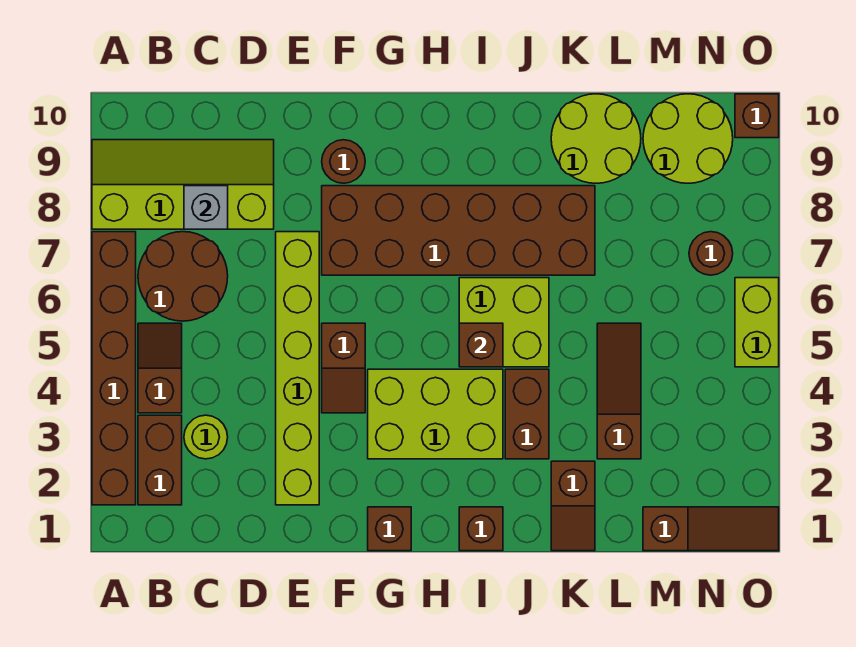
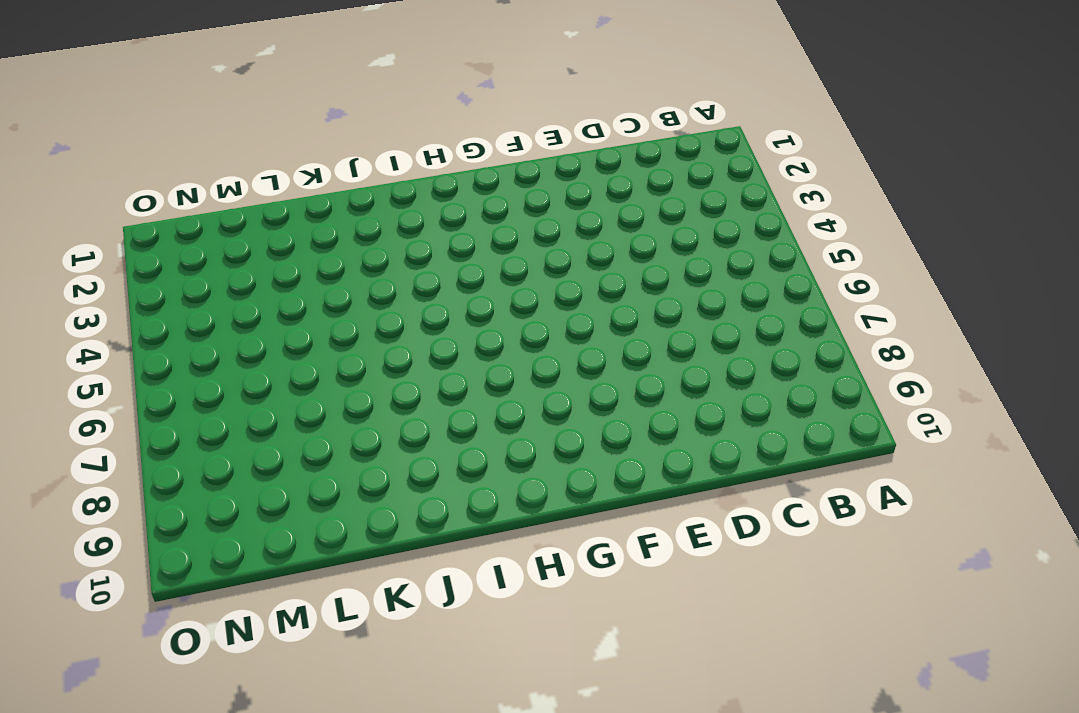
none -> brown 1x6 brick [92,232,136,505]
none -> lime 2x4 slope [92,140,274,229]
none -> brown 1x2 brick [138,415,182,505]

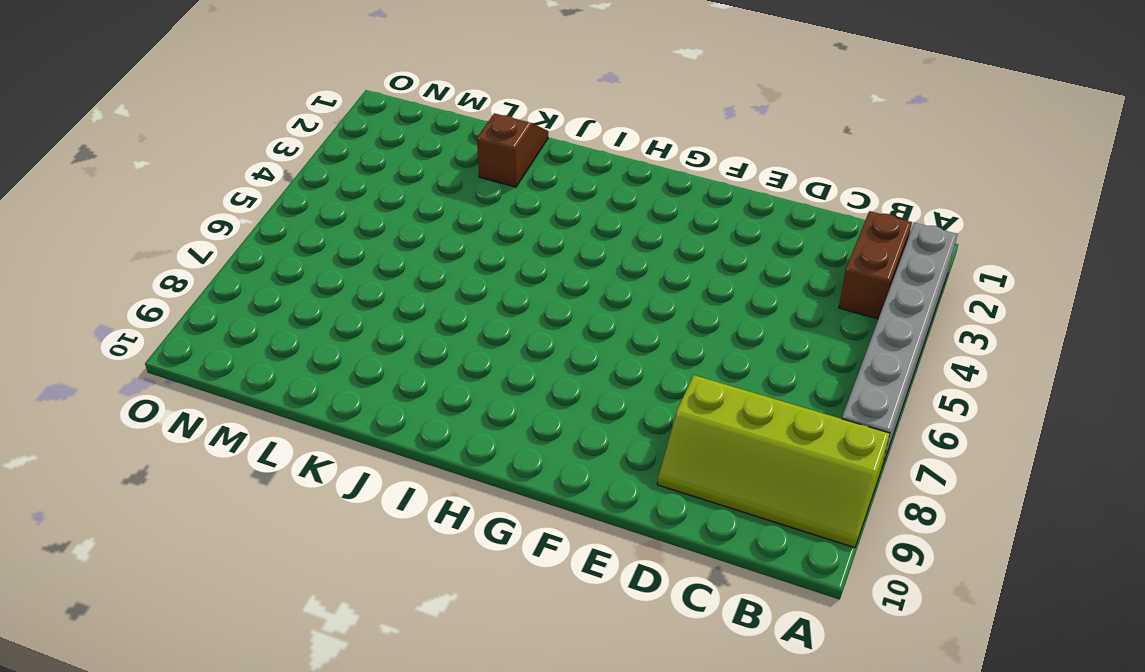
grey 1x6 brick [842,223,958,466] -> brown 1x6 brick [92,232,136,505]
none -> brown 1x2 slope [138,323,182,413]
none -> brown 2x2 round brick [138,232,228,321]
none -> lime 1x1 round brick [184,415,228,459]

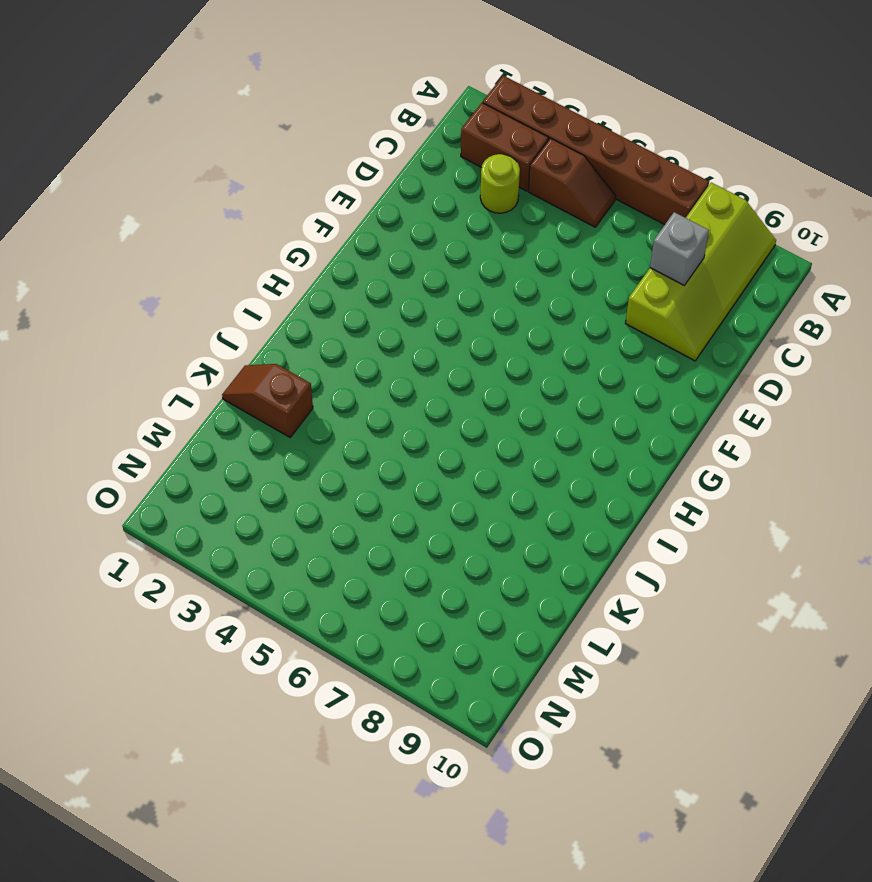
none -> brown 2x2 round brick [138,232,228,321]
none -> lime 1x6 brick [276,232,319,505]
none -> brown 1x2 slope [322,323,365,413]

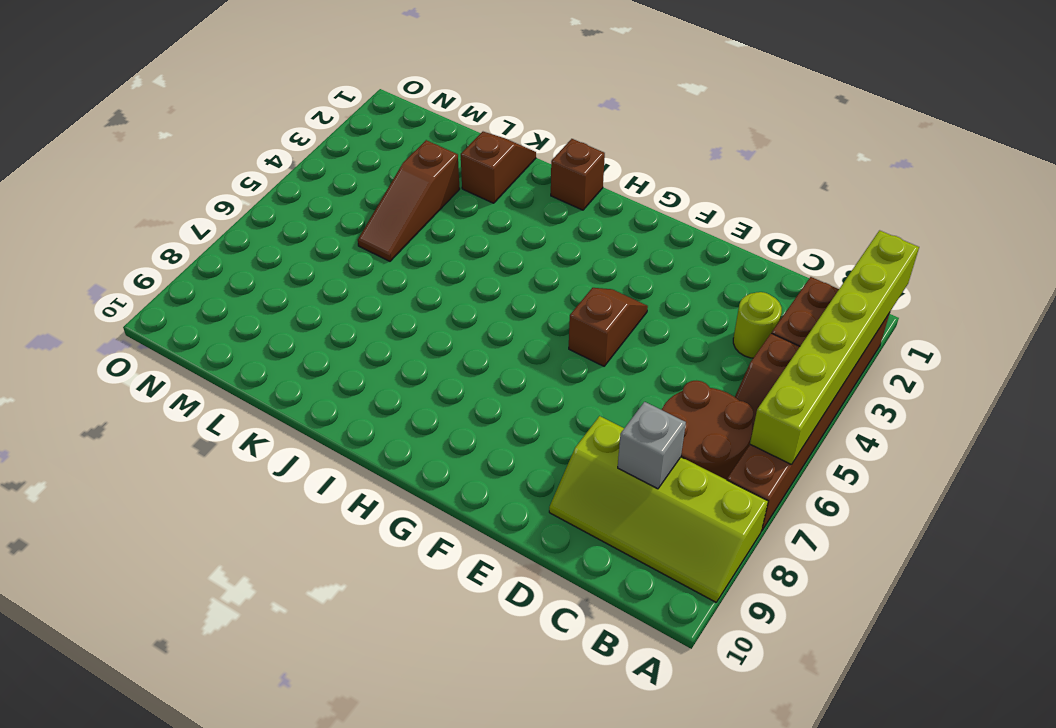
lime 1x6 brick [750,230,919,465] -> lime 1x6 brick moved to [276,232,319,505]
none -> brown 2x6 brick [322,186,595,275]
none -> brown 1x1 round brick [322,140,365,183]
none -> brown 1x1 brick [368,507,411,551]

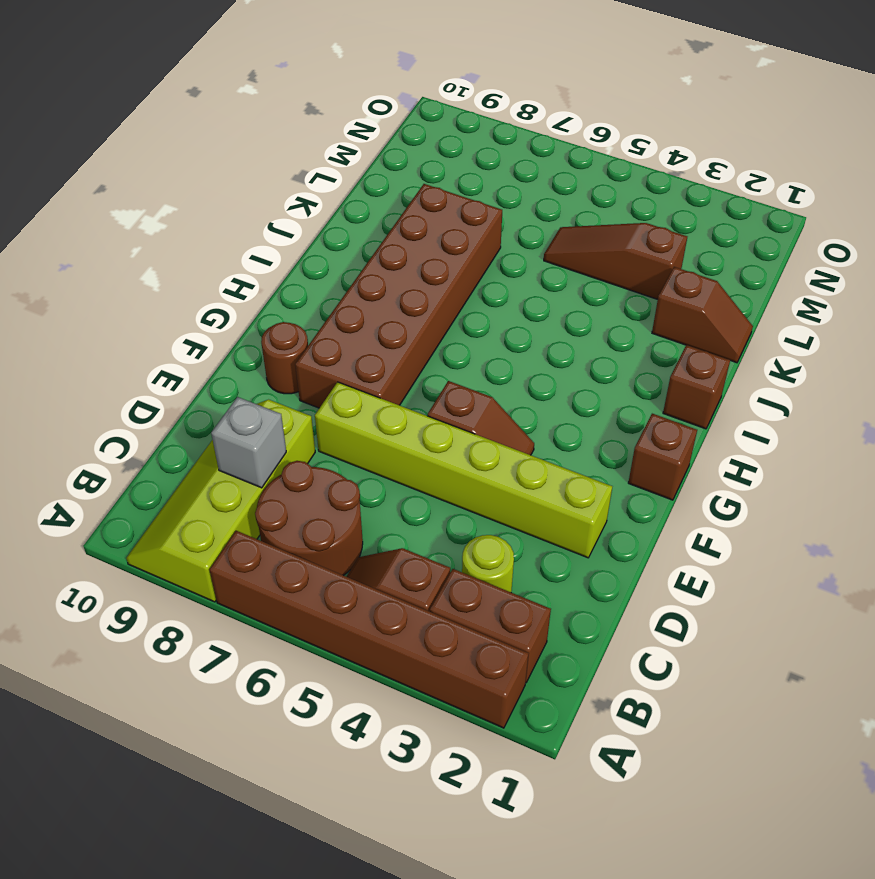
none -> lime 2x3 brick [368,369,503,459]
none -> lime 2x2 brick [459,278,549,367]
none -> brown 1x2 brick [505,369,549,459]

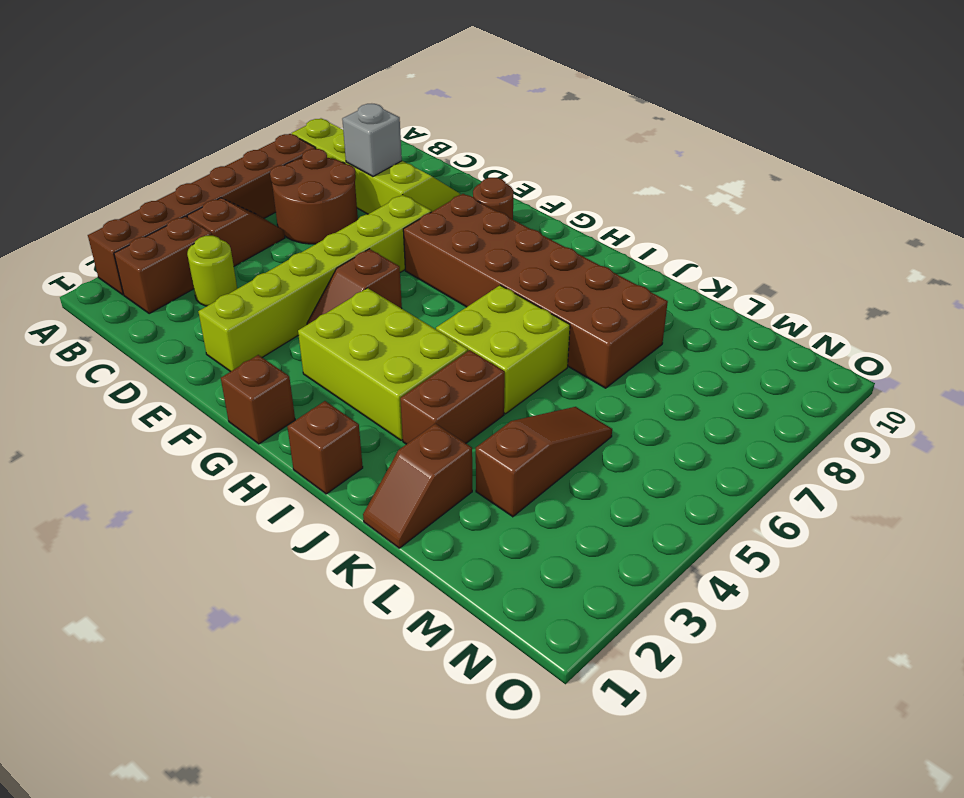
none -> lime 2x2 round brick [551,94,641,183]
none -> brown 1x3 slope [643,507,779,551]
none -> lime 2x2 round brick [643,94,733,183]

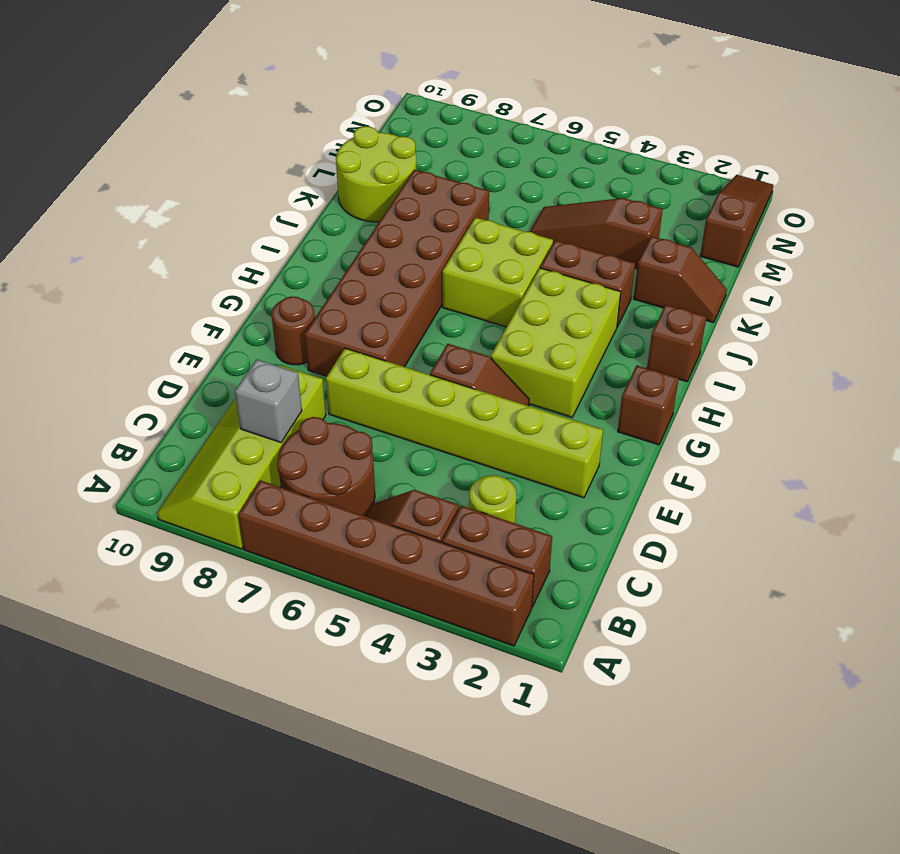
none -> lime 2x2 round brick [643,94,733,183]
none -> brown 1x1 round brick [689,232,733,275]
none -> lime 1x2 brick [735,278,779,367]

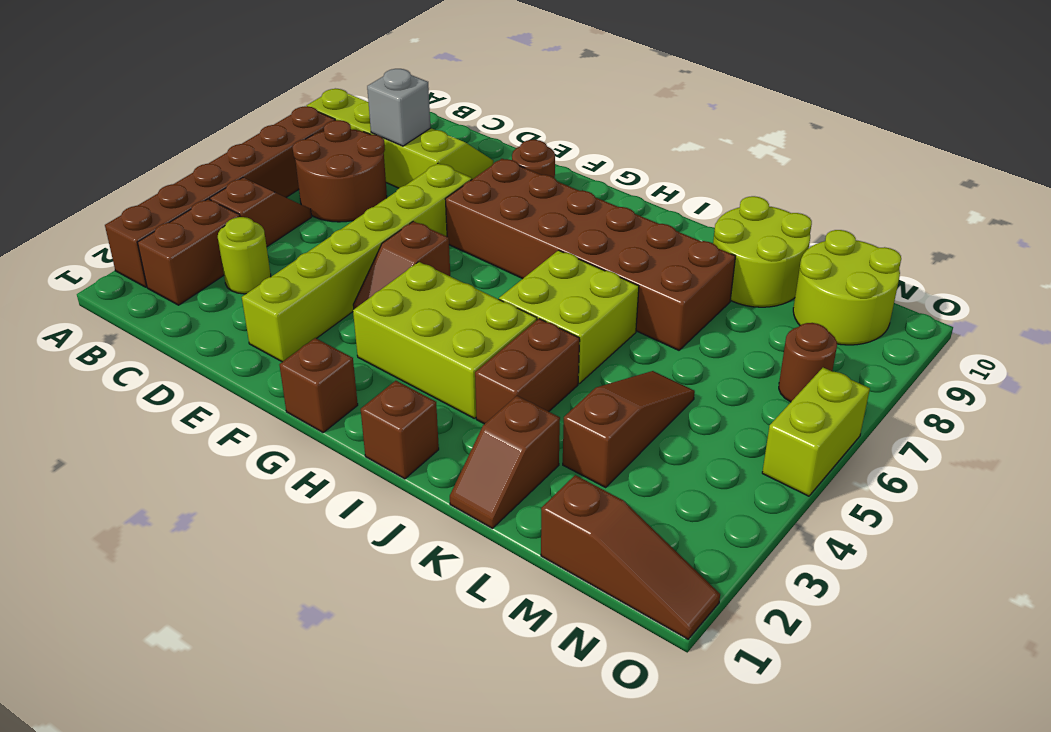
none -> brown 1x1 brick [735,94,779,138]
none -> brown 1x1 brick [459,323,503,367]

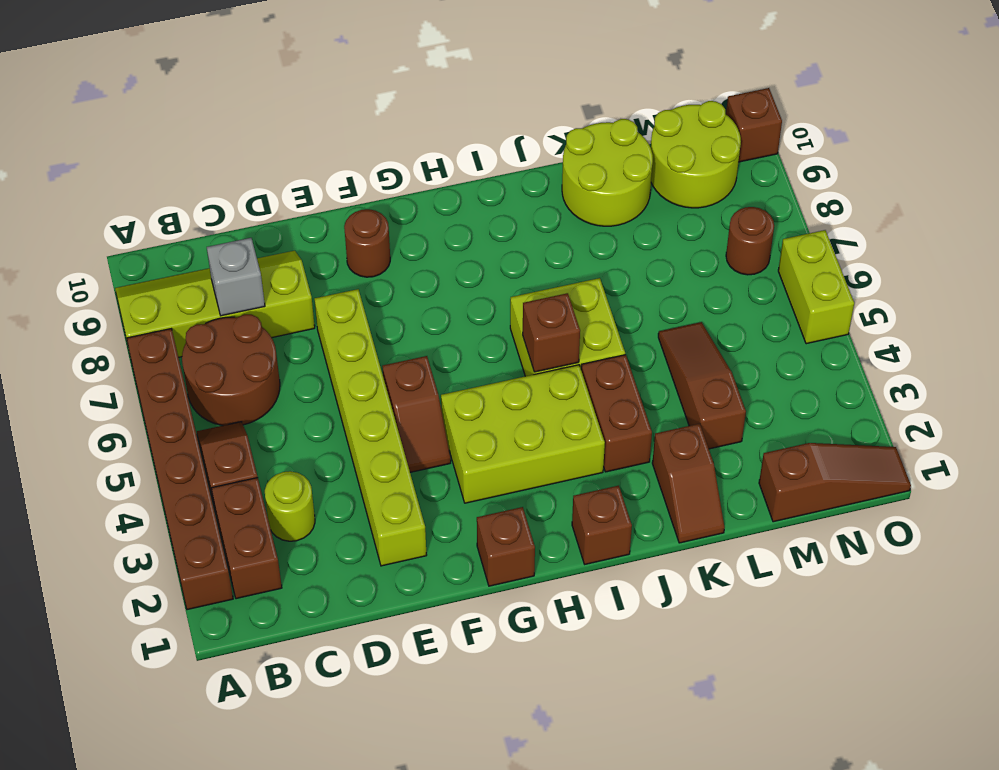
none -> brown 2x6 brick [322,186,595,275]

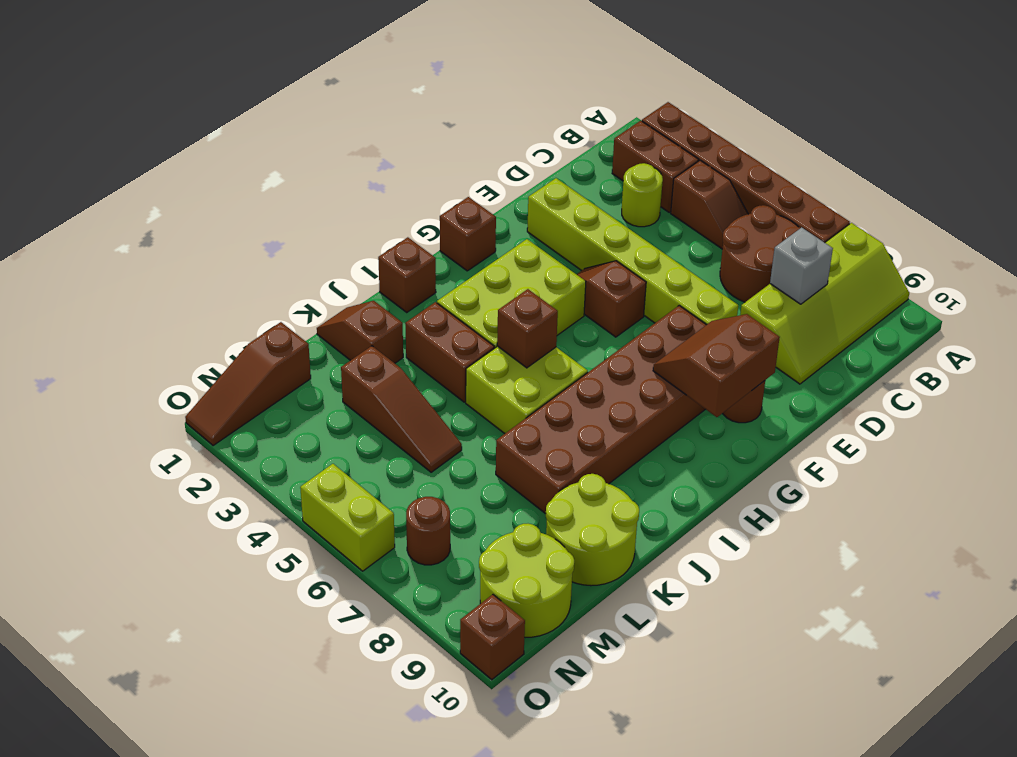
brown 2x2 slope [653,314,780,417] -> none

